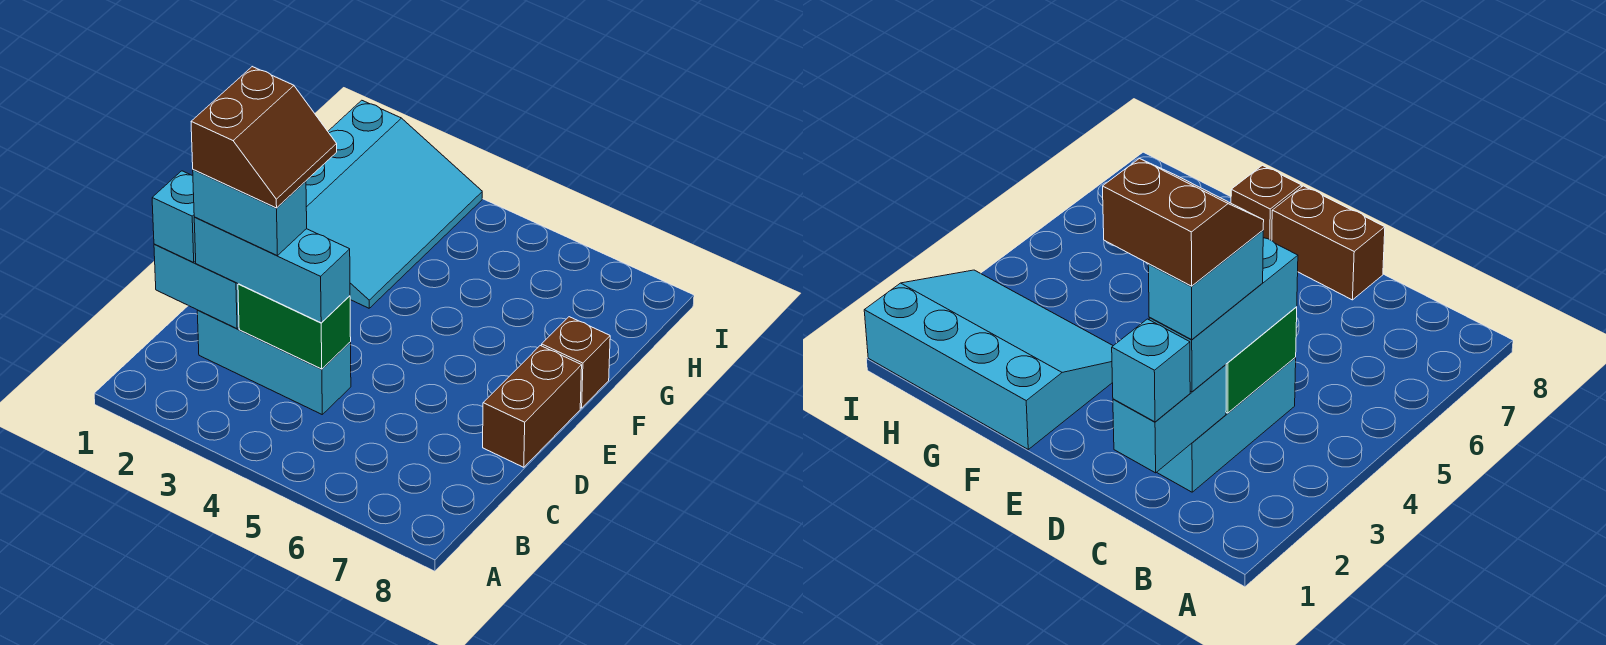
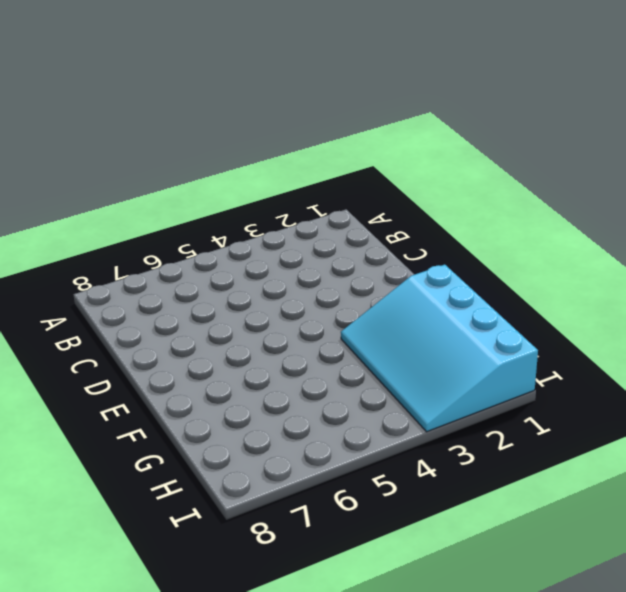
none -> cyan 1x3 brick [197,310,351,414]
none -> brown 1x2 brick [483,346,582,467]

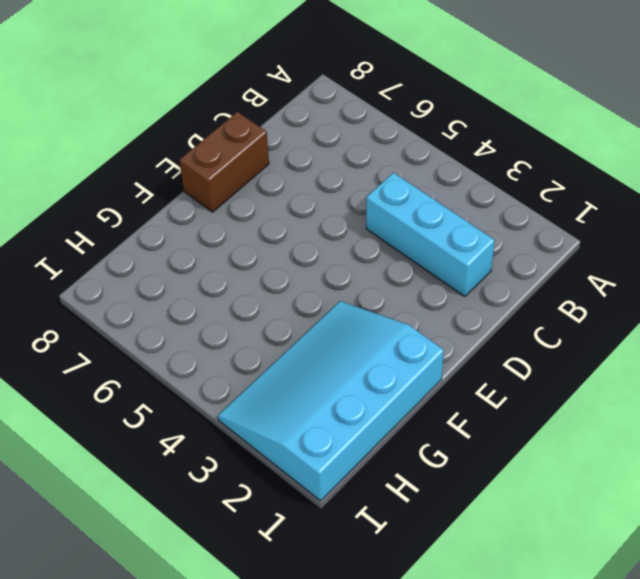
none -> brown 1x1 brick [542,317,610,408]
none -> cyan 1x2 brick [154,244,239,329]

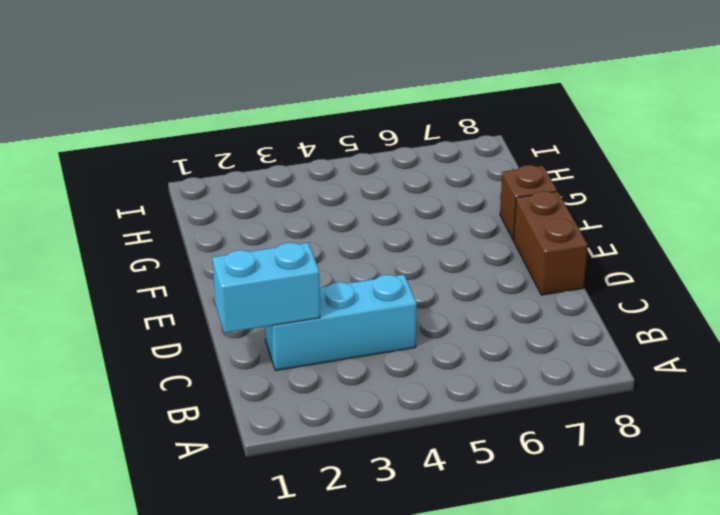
none -> cyan 3x4 slope [306,100,482,308]
none -> green 1x2 brick [238,284,351,369]

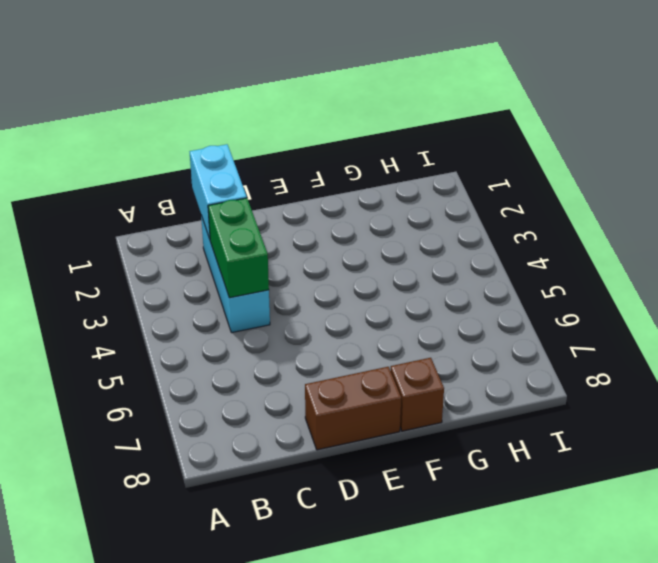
none -> cyan 3x4 slope [306,100,482,308]
none -> cyan 1x1 brick [152,171,196,262]

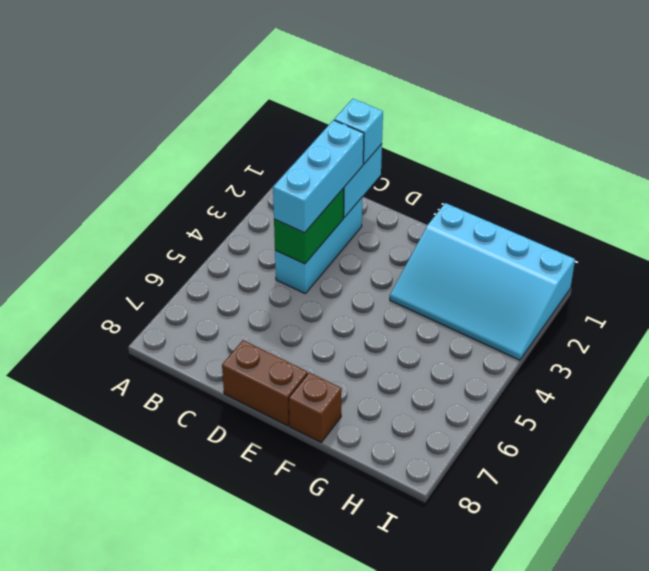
none -> cyan 1x2 brick [193,170,307,255]
none -> brown 2x2 slope [191,67,337,208]

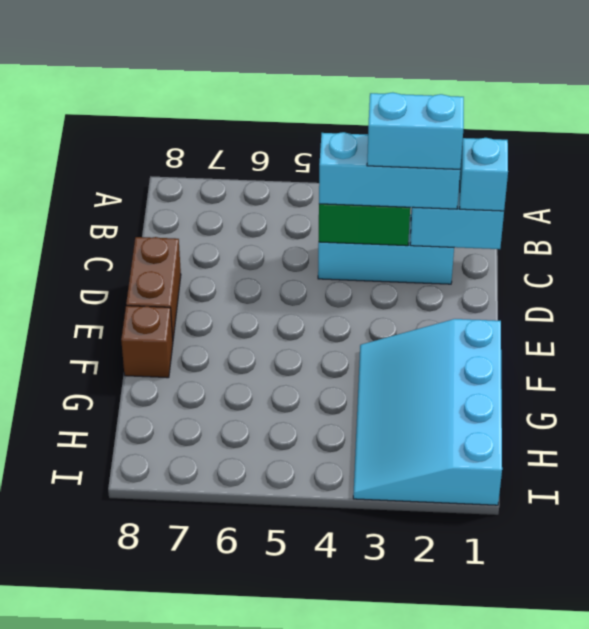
none -> brown 2x2 slope [191,67,337,208]

